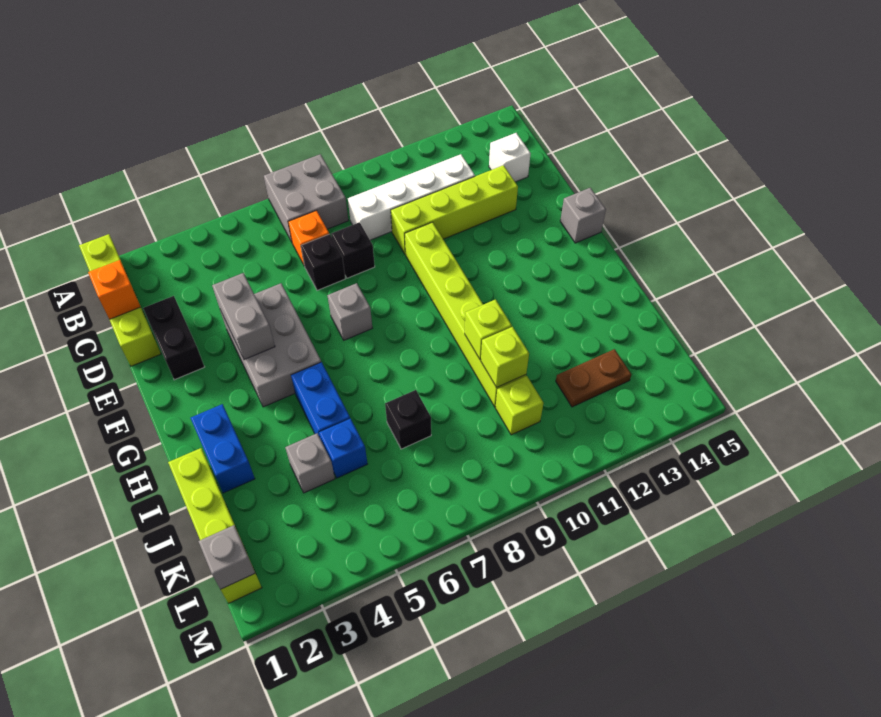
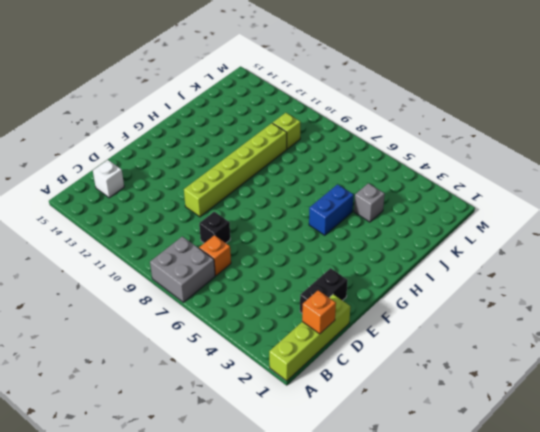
none -> white 1x4 brick [348,154,475,240]
none -> black 1x1 brick [301,234,345,290]
none -> lime 1x4 brick [391,165,518,255]

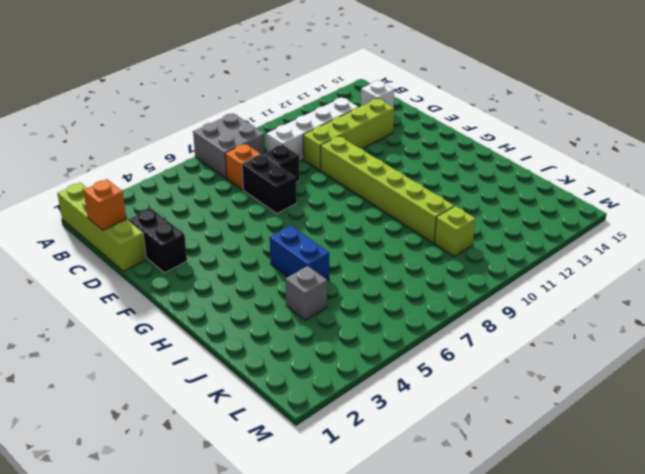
black 1x2 brick [242,155,297,214] -> black 1x1 brick [301,234,345,290]
none -> grey 2x3 brick [221,283,321,407]
none -> grey 1x1 brick [327,283,372,340]
none -> grey 1x1 brick [560,188,606,243]

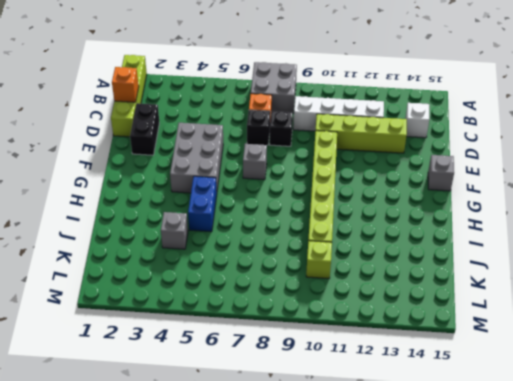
none -> blue 1x2 brick [191,404,255,493]
none -> lime 1x4 brick [168,448,262,603]
none -> blue 1x1 brick [319,418,367,478]

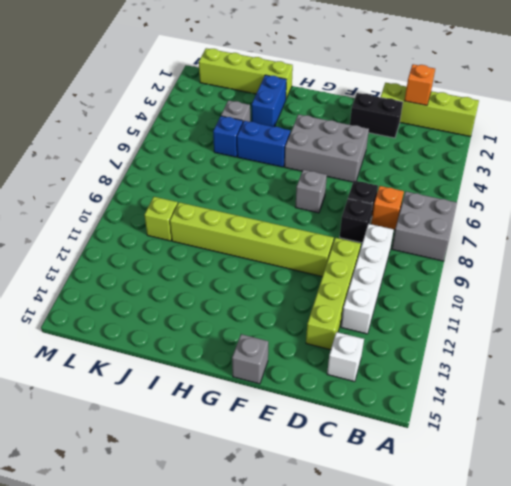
blue 1x2 brick [252,75,286,127] -> blue 1x2 brick turned to [191,404,255,493]
none -> black 1x1 brick [385,390,431,449]
none -> brown 1x2 plate [556,349,631,407]
none -> grey 1x2 brick [212,273,275,360]

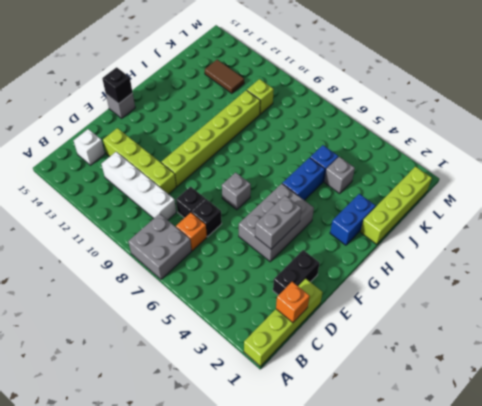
black 1x1 brick [102,67,133,104] -> black 1x1 brick moved to [385,390,431,449]
brown 1x2 tile [205,60,244,94] -> brown 1x2 plate [556,349,631,407]
none -> lime 1x1 brick [465,300,512,360]
none -> lime 1x1 brick [481,327,529,388]
none -> grey 1x1 brick [198,525,255,589]

